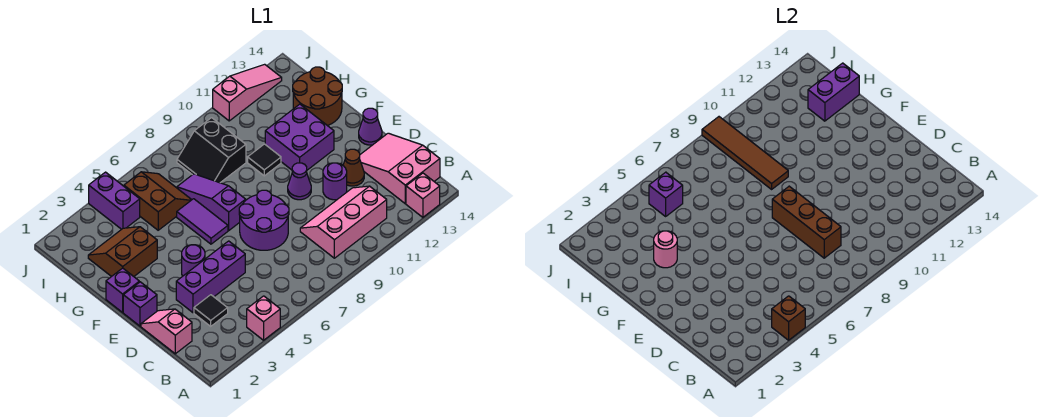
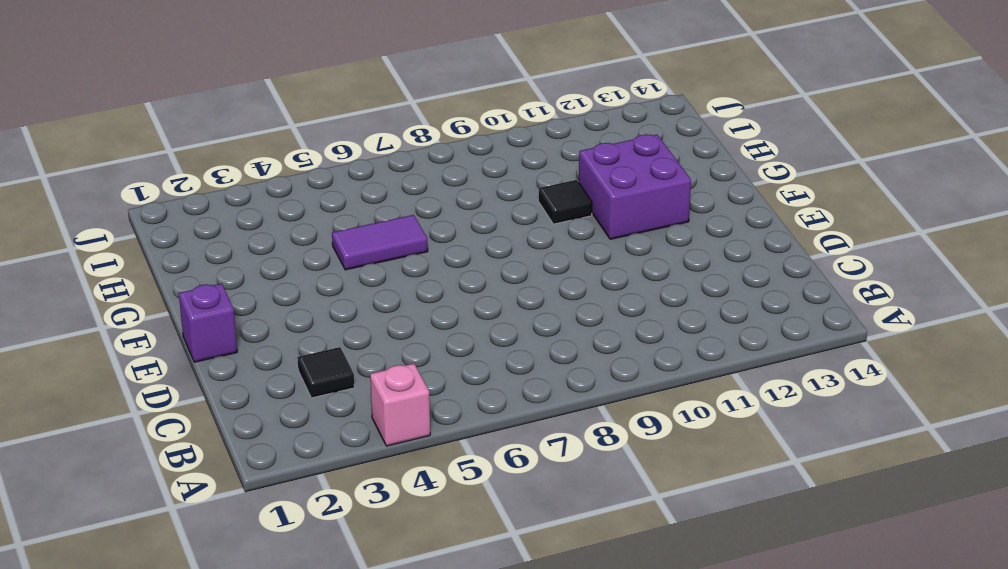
purple 1x2 tile [332,215,428,270] -> purple 1x2 tile turned to [177,199,228,244]
none -> pink 1x1 brick [406,173,440,217]
none -> pink 2x3 slope [300,186,387,258]
none -> pink 2x3 slope [360,133,440,203]
none -> pink 1x2 slope [141,309,192,354]

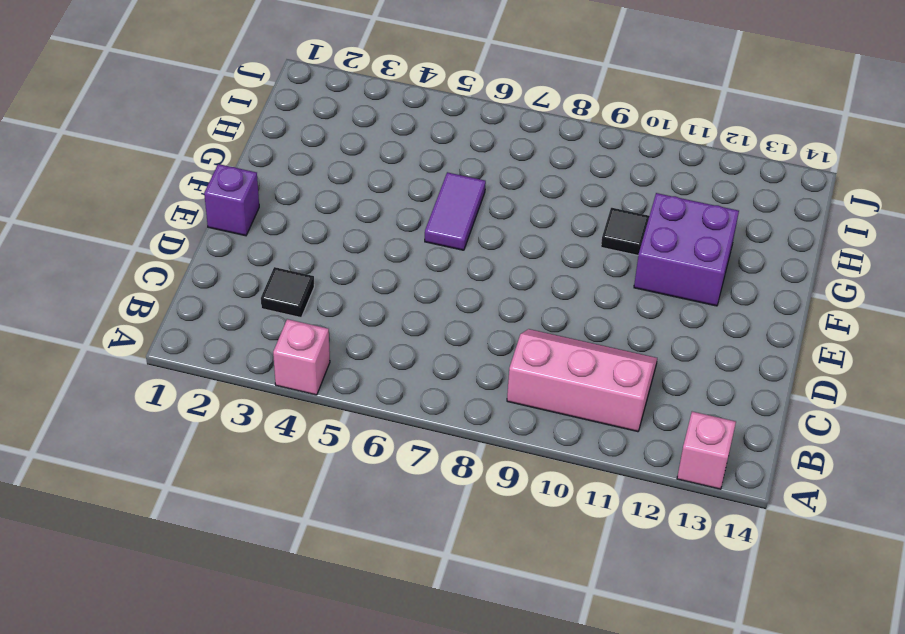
none -> pink 2x3 slope [360,133,440,203]
none -> pink 1x2 slope [141,309,192,354]
none -> purple 1x3 brick [176,241,245,313]
none -> purple 2x2 round brick [239,190,289,250]

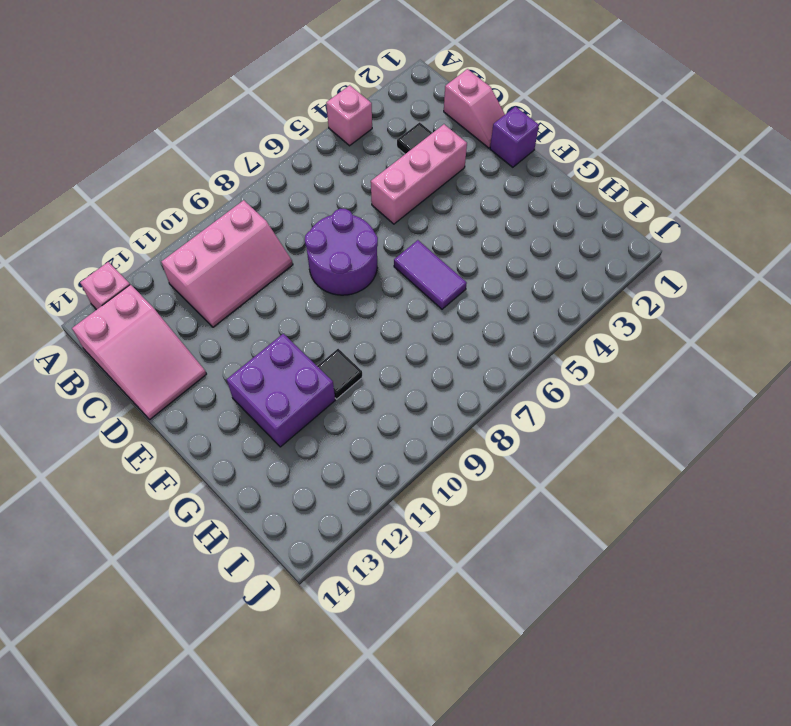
pink 1x3 brick [371,124,467,224] -> purple 1x3 brick [176,241,245,313]
none -> purple 1x1 round brick [323,163,347,200]
none -> brown 1x1 cone [343,149,364,186]
none -> purple 1x1 round brick [182,245,205,276]
none -> purple 1x1 cone [288,163,311,200]

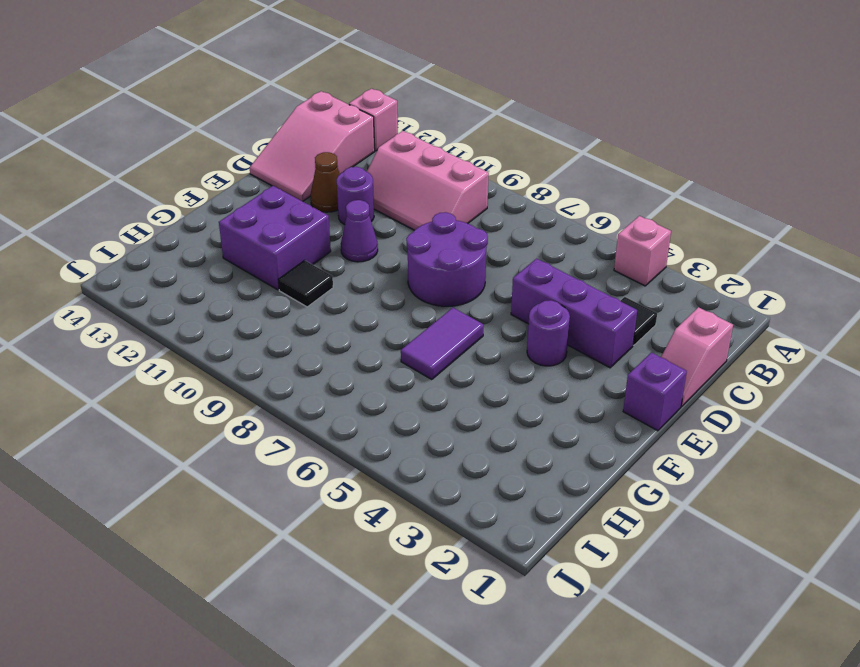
none -> purple 1x1 cone [359,108,382,145]
none -> purple 1x1 brick [106,268,139,312]
none -> purple 1x3 slope [177,174,246,230]
none -> brown 2x2 slope [88,227,157,277]

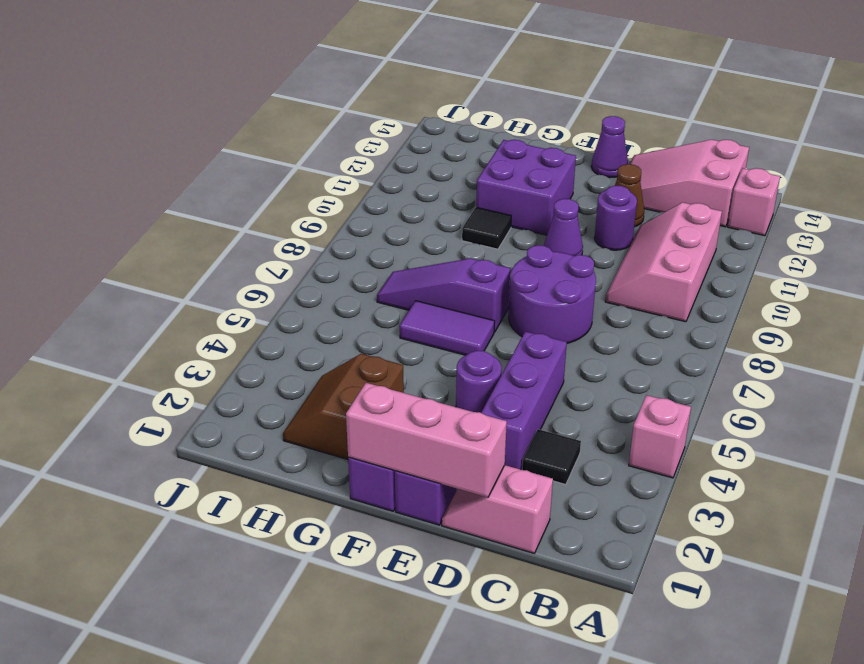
pink 1x3 brick [346,383,507,497] -> none
none -> brown 2x2 round brick [293,67,342,126]
none -> brown 2x2 slope [124,172,192,230]
none -> black 2x2 slope [177,118,246,183]
none -> purple 1x2 brick [89,172,140,229]

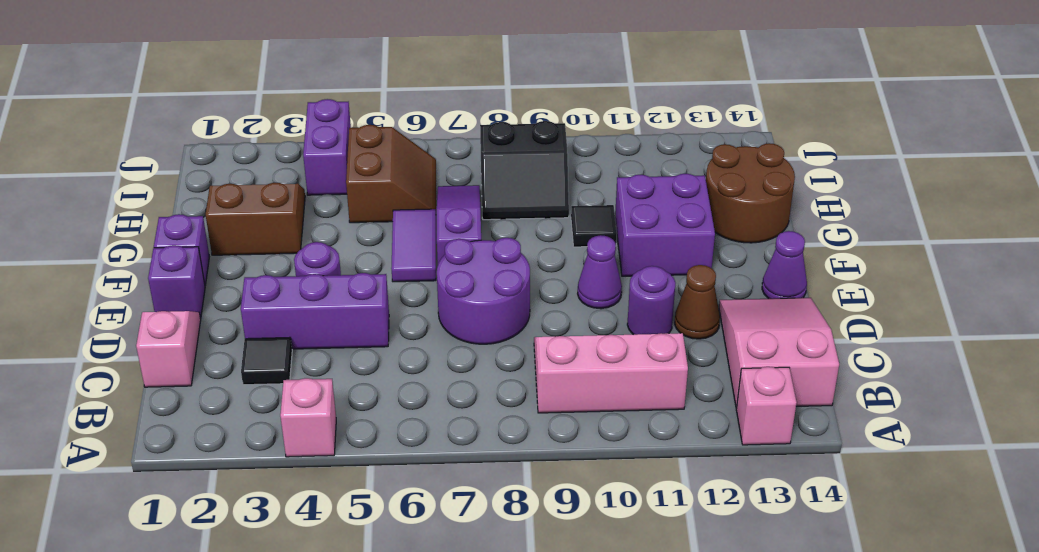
black 2x2 slope [480,121,569,220] -> black 2x2 slope turned to [177,118,246,183]
none -> pink 1x3 slope [213,64,282,121]
none -> brown 1x1 brick [772,296,805,340]
none -> brown 1x3 brick [772,186,841,258]
none -> pink 1x1 round brick [654,231,677,268]

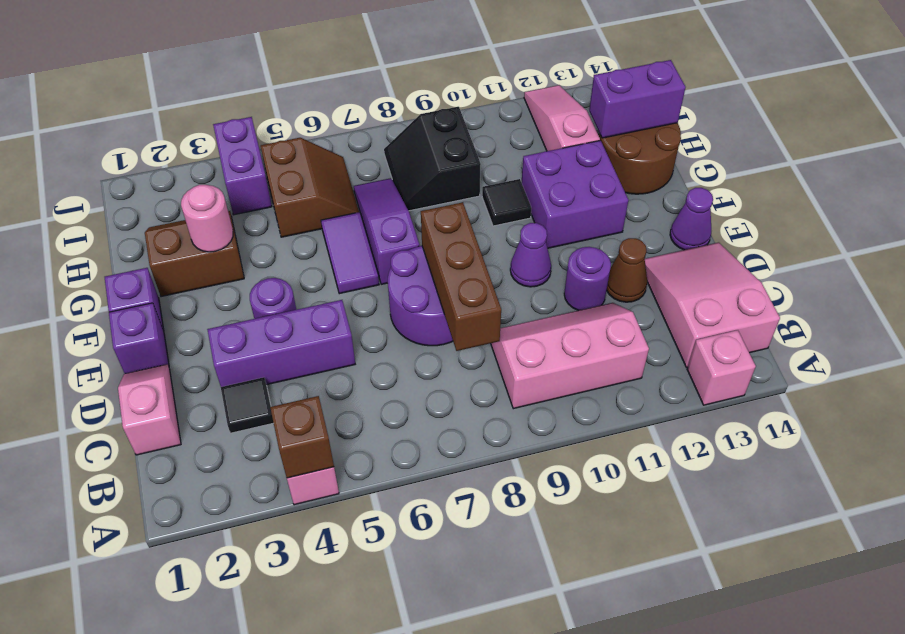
pink 1x3 slope [524,85,600,151] -> pink 1x3 slope turned to [213,64,282,121]
none -> brown 1x4 tile [702,117,788,189]
none -> purple 1x1 brick [649,172,683,216]

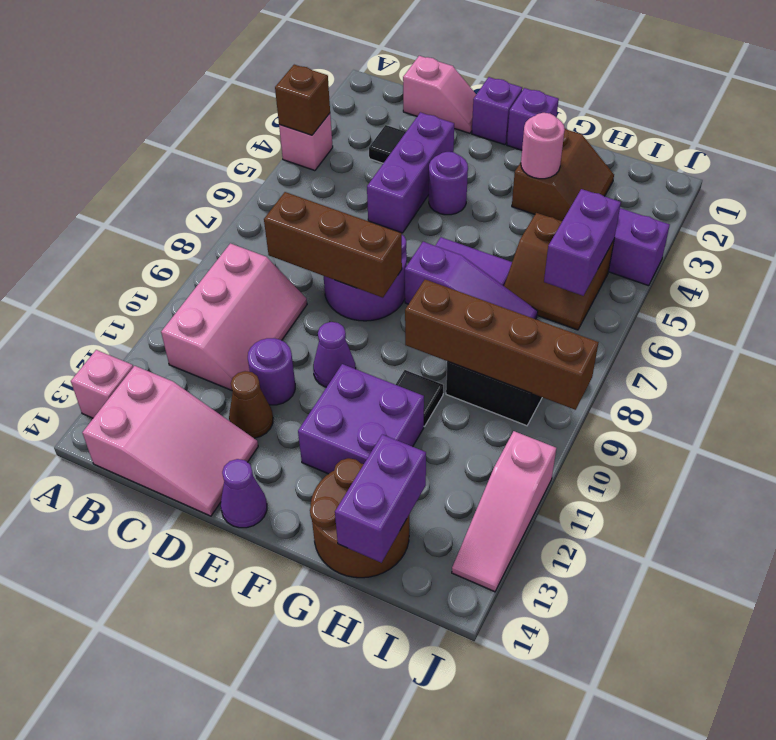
brown 1x4 brick [405,279,599,410] -> brown 1x4 tile [702,117,788,189]
purple 1x2 brick [544,189,621,296] -> purple 1x1 brick [649,172,683,216]

